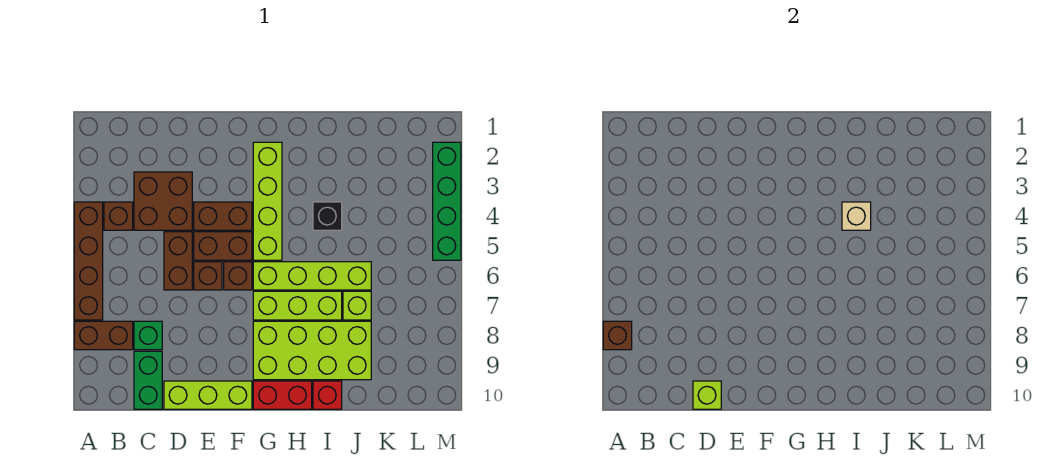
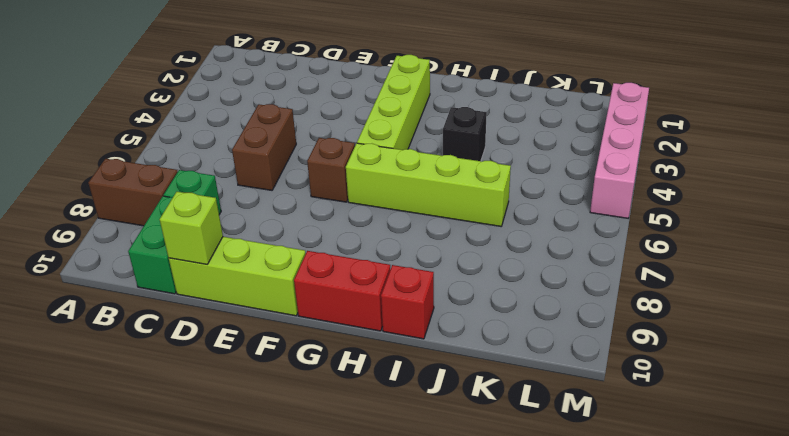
pink 1x4 brick [590,83,649,218] -> green 1x4 brick [433,142,461,260]
none -> brown 1x4 brick [74,202,103,320]
none -> brown 1x1 brick [104,202,133,230]
none -> brown 2x2 brick [134,172,192,230]

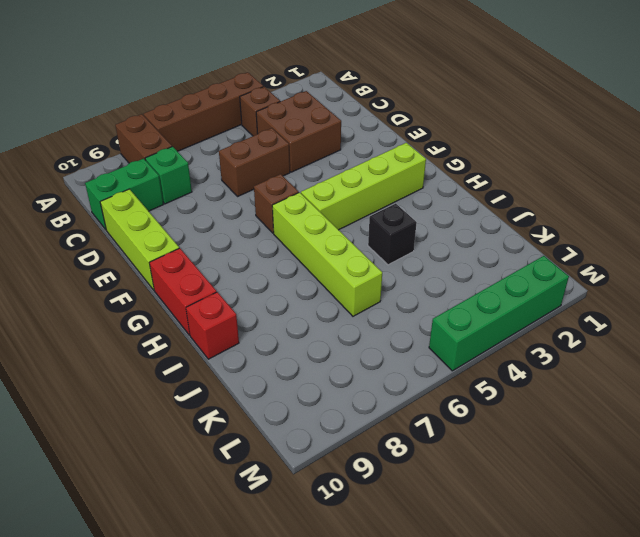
none -> brown 1x2 brick [194,202,252,230]
none -> brown 1x2 brick [194,232,252,260]
none -> brown 1x1 brick [194,262,222,290]

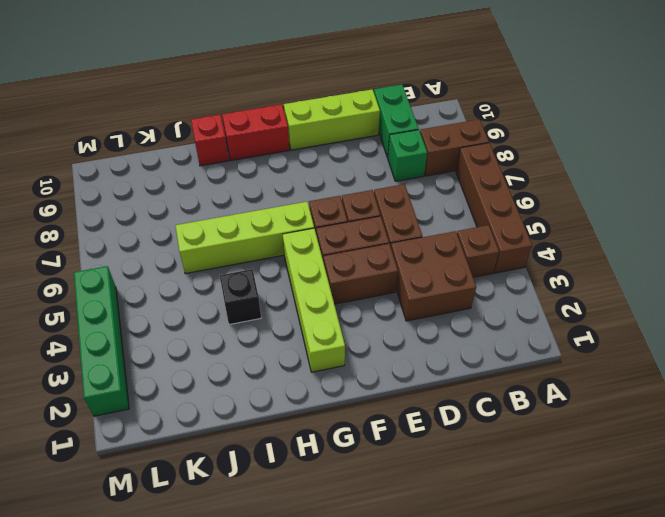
none -> lime 1x3 brick [253,291,342,320]
none -> lime 2x4 brick [253,321,371,380]
none -> lime 1x1 brick [343,291,371,320]

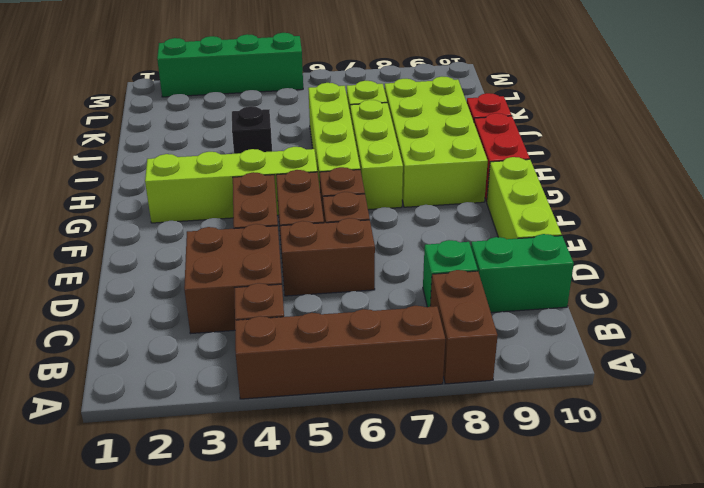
none -> brown 1x1 brick [603,321,632,350]
none -> lime 1x1 brick [693,381,721,409]
none -> tan 1x1 brick [842,202,871,230]

